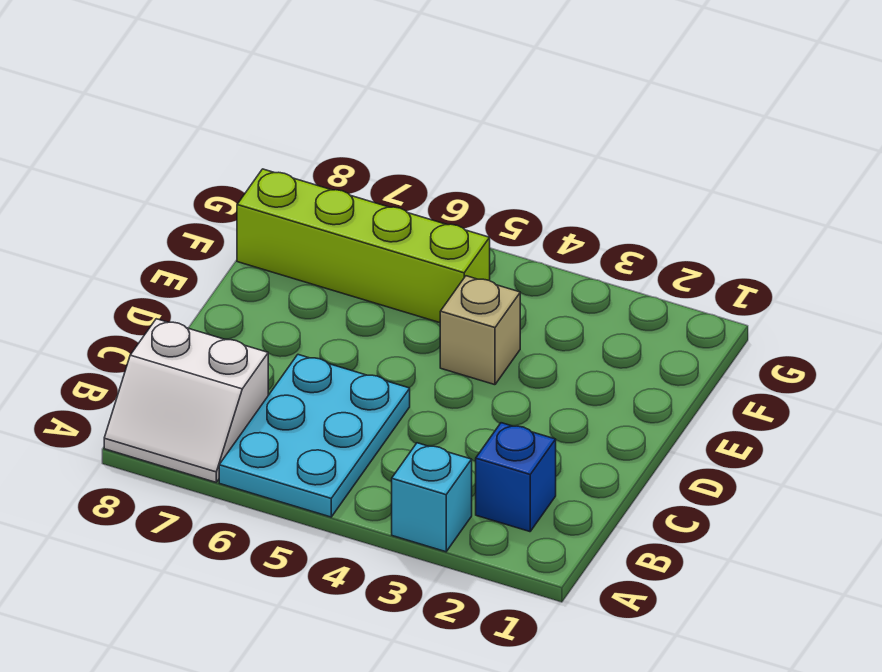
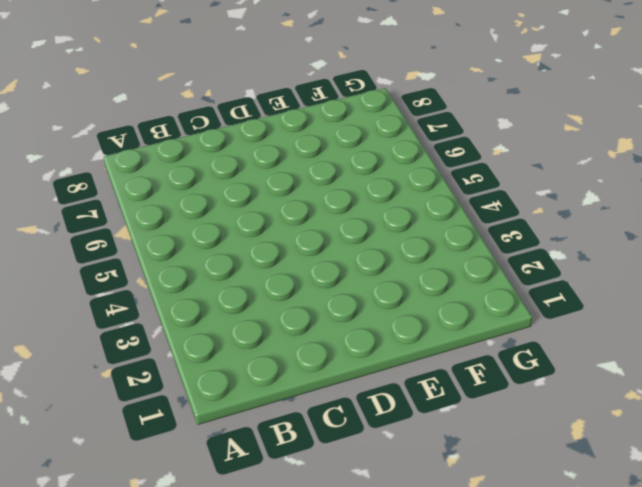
none -> cyan 1x1 brick [392,443,472,552]
none -> cyan 2x3 plate [219,355,410,517]

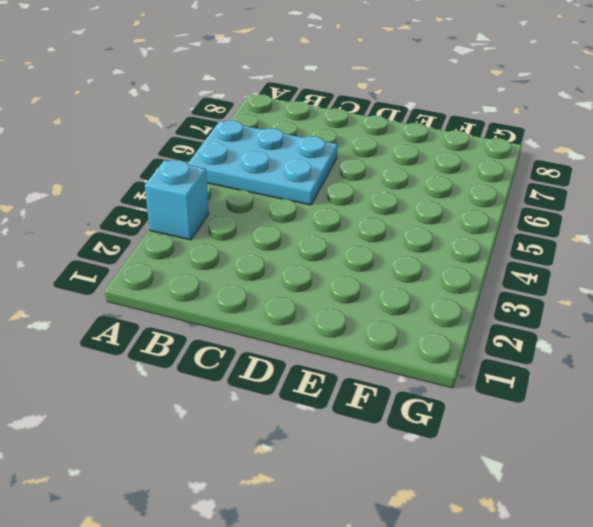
none -> white 2x2 slope [104,319,268,482]
none -> blue 1x1 brick [476,423,556,532]

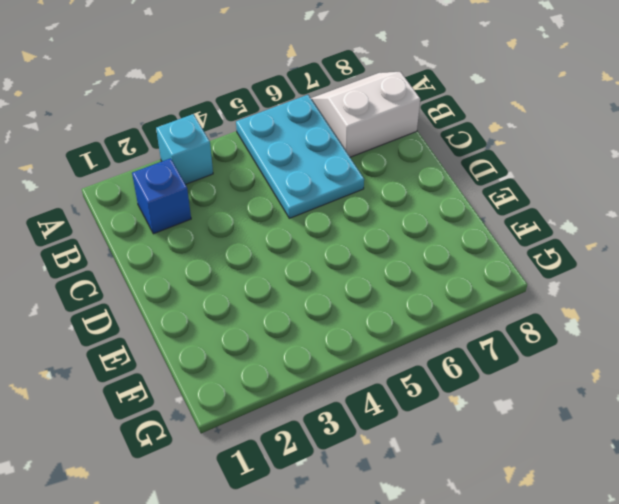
none -> tan 1x1 brick [440,276,520,385]
none -> lime 1x4 brick [237,169,490,323]

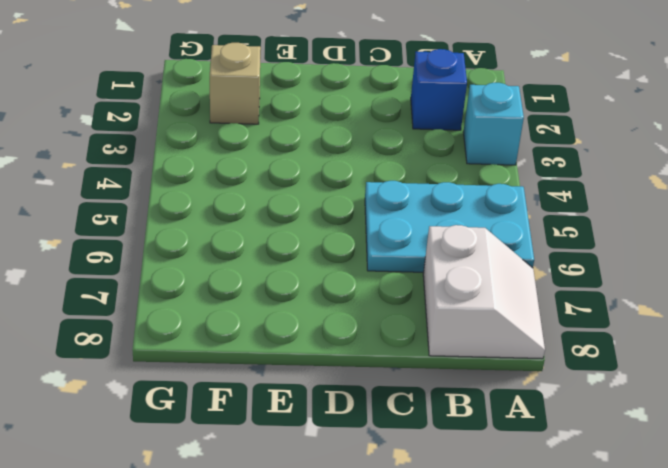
tan 1x1 brick [210,43,261,124] -> tan 1x1 brick moved to [440,276,520,385]
none -> lime 1x4 brick [237,169,490,323]

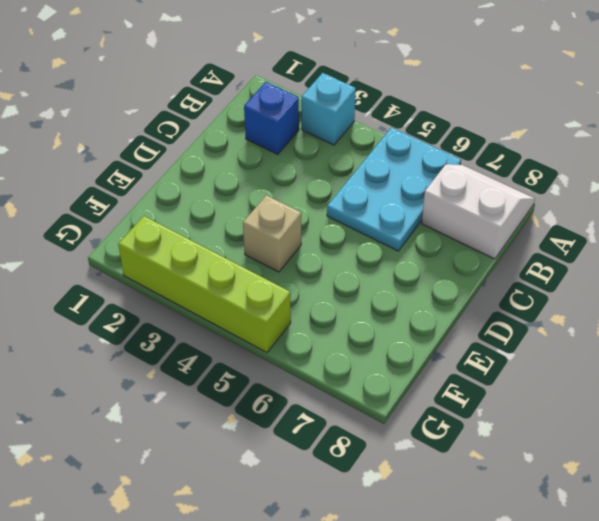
lime 1x4 brick [118,216,291,352] -> lime 1x4 brick moved to [237,169,490,323]

